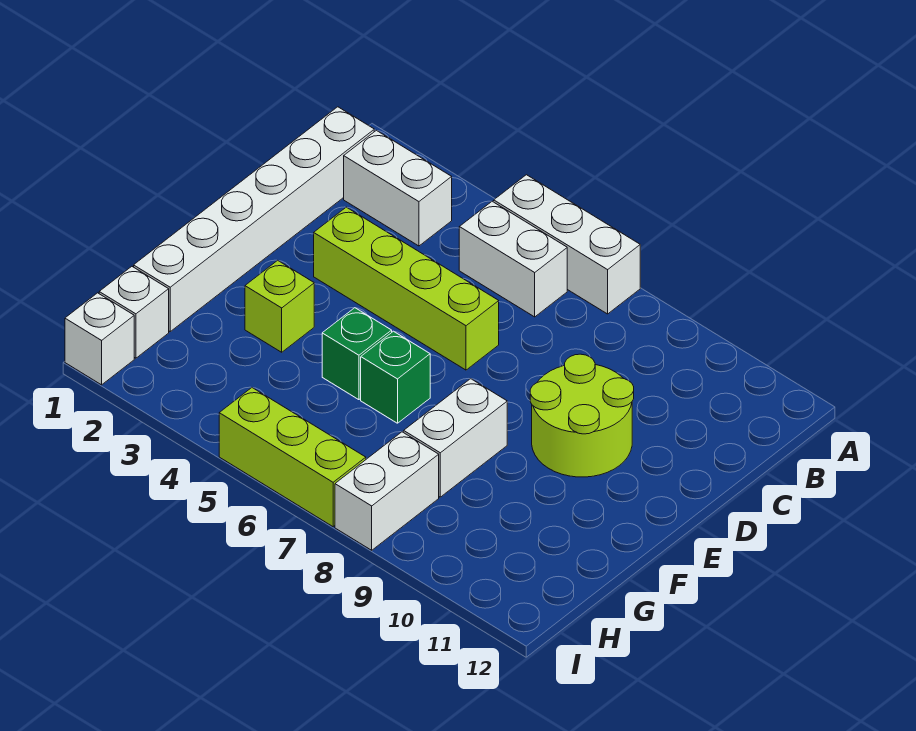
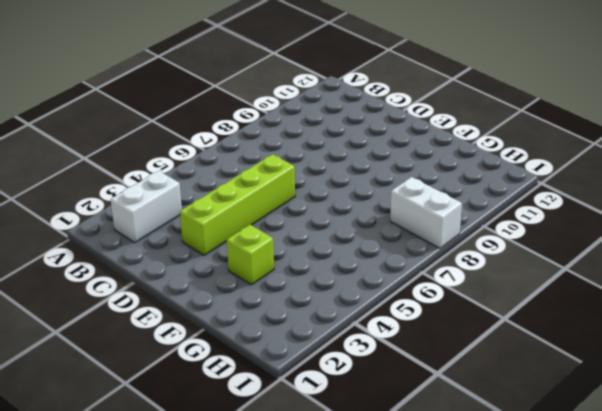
none -> white 1x3 brick [494,175,640,314]
none -> white 1x6 brick [134,107,374,331]
none -> white 1x2 brick [459,201,567,317]

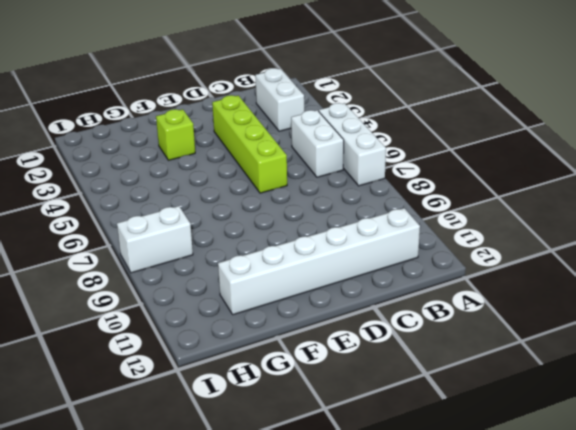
white 1x6 brick [218,208,420,315] -> white 1x6 brick moved to [134,107,374,331]
none -> lime 2x2 round brick [530,354,634,477]
none -> green 1x1 brick [322,308,392,400]
none -> green 1x1 brick [361,331,430,423]

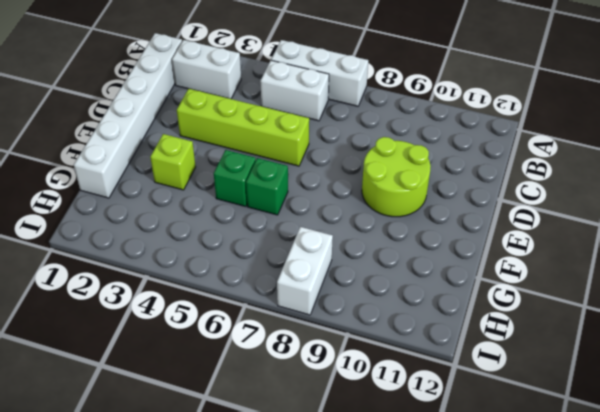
none -> white 1x2 brick [404,379,507,497]
none -> white 1x1 brick [99,267,169,358]
none -> white 1x1 brick [65,293,134,385]

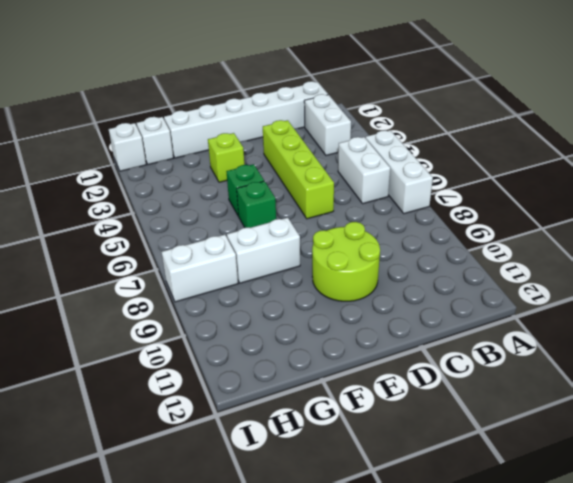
none -> lime 1x3 brick [219,388,366,527]

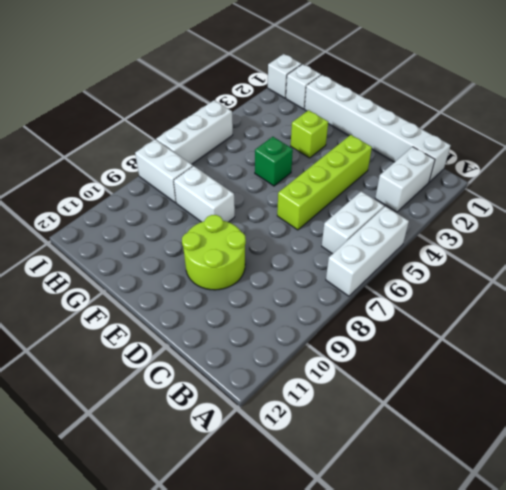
white 1x3 brick [156,100,233,164] -> lime 1x3 brick [219,388,366,527]
none -> green 1x1 brick [361,331,430,423]

